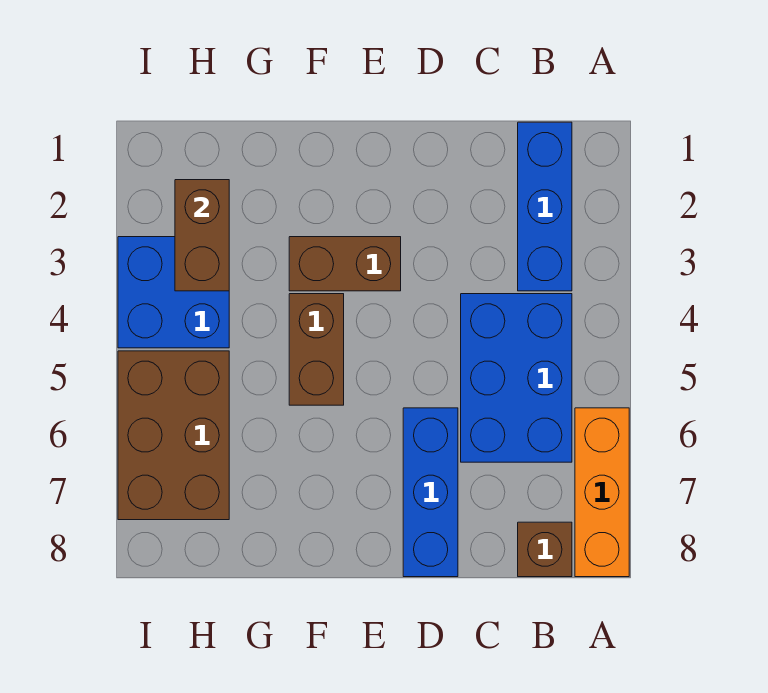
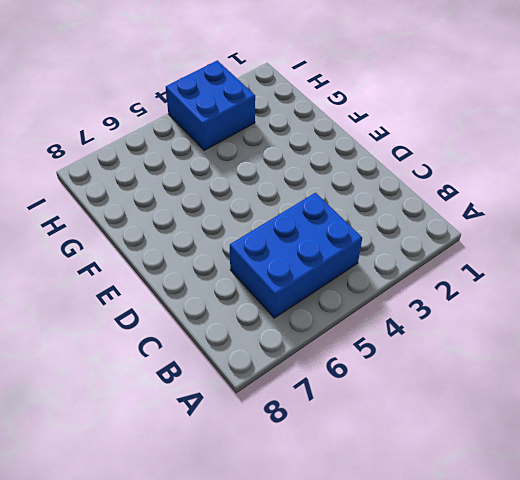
none -> orange 1x3 brick [575,408,629,577]
none -> blue 1x3 brick [518,122,572,291]

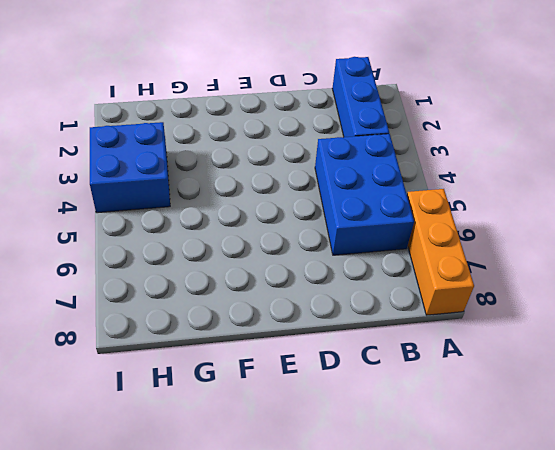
none -> brown 1x1 brick [518,522,572,577]
none -> blue 1x3 brick [403,408,458,577]

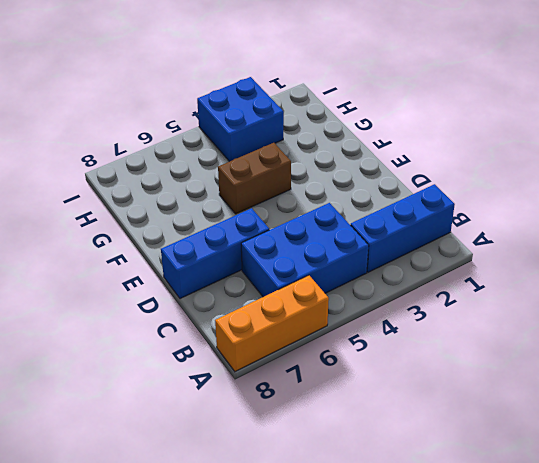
none -> brown 1x1 brick [518,522,572,577]
none -> brown 1x2 brick [289,237,401,291]

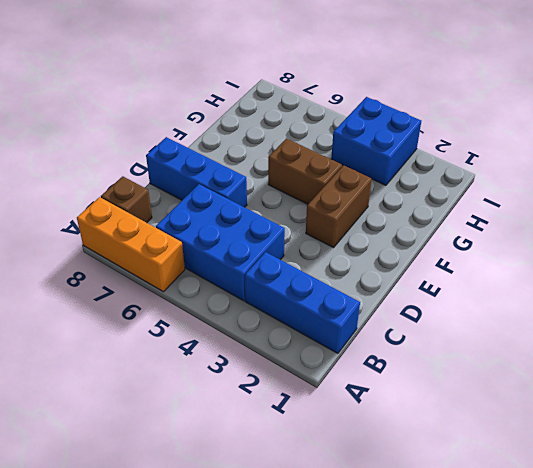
none -> brown 2x3 brick [118,351,229,520]
none -> brown 1x2 brick [175,180,229,291]

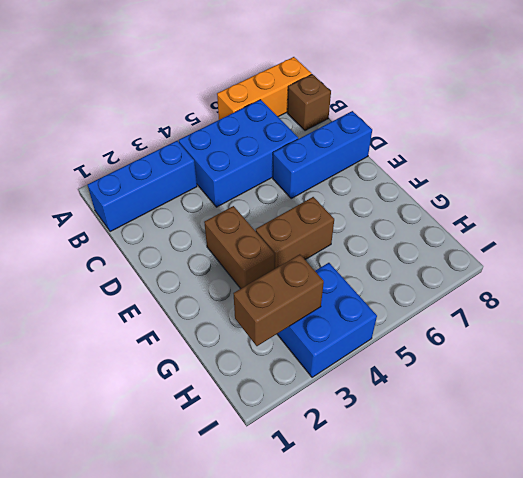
none -> brown 2x3 brick [118,351,229,520]

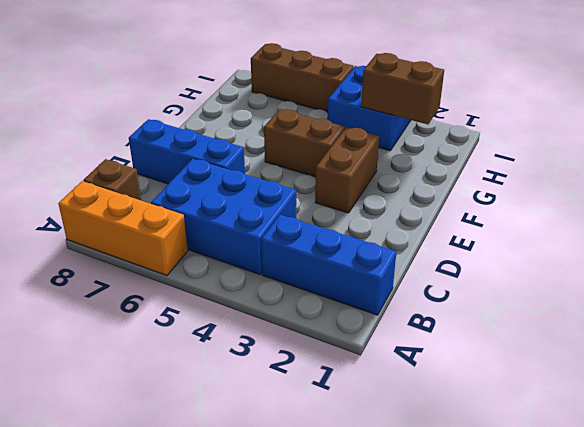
brown 1x3 brick [251,43,354,112] -> brown 2x3 brick [118,351,229,520]

